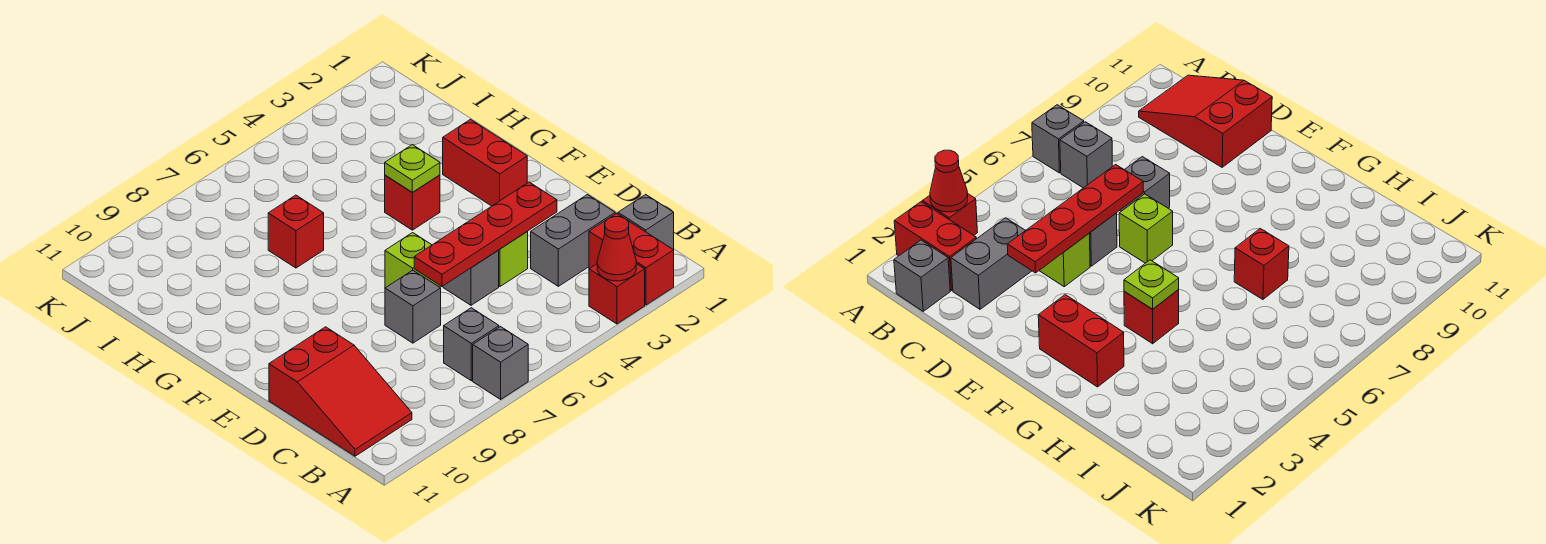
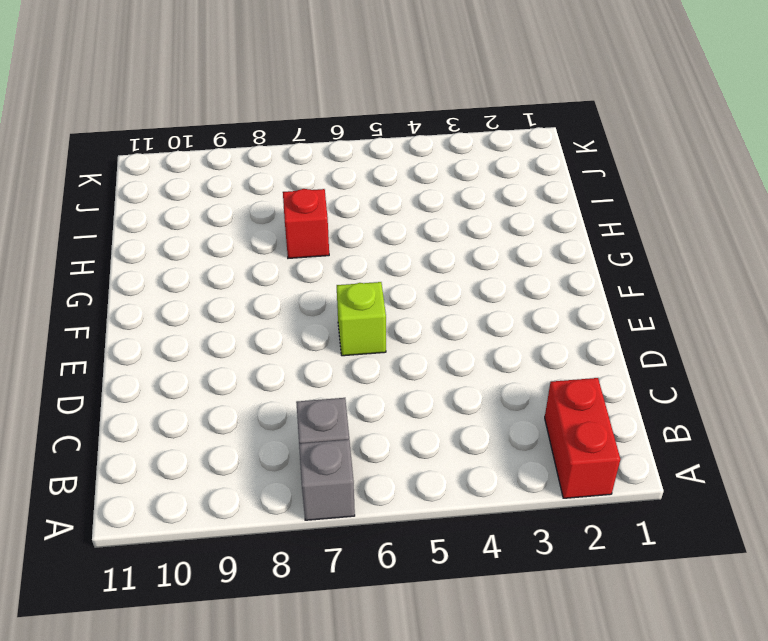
none -> red 1x1 brick [589,264,645,324]
none -> grey 1x1 brick [618,194,674,250]
none -> red 2x3 slope [269,327,412,456]

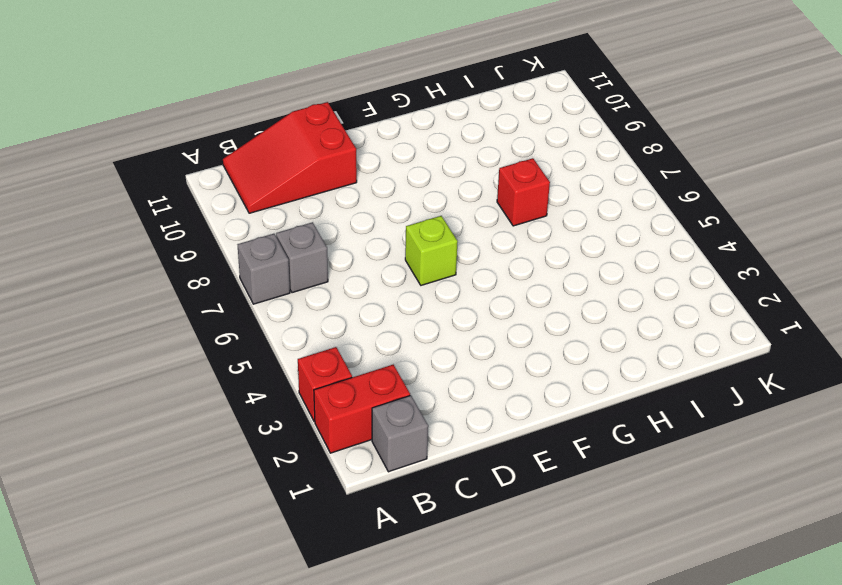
none -> grey 1x2 brick [531,195,615,286]
none -> lime 1x1 brick [499,231,528,286]
none -> grey 1x1 brick [443,250,499,305]

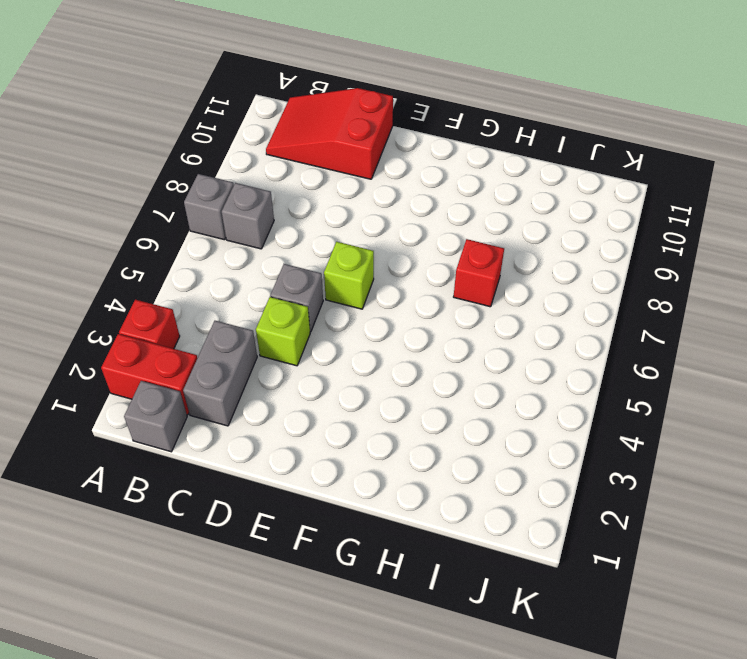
none -> grey 1x1 brick [385,270,441,343]
none -> red 1x2 brick [443,119,527,206]
none -> red 1x1 brick [385,175,440,230]

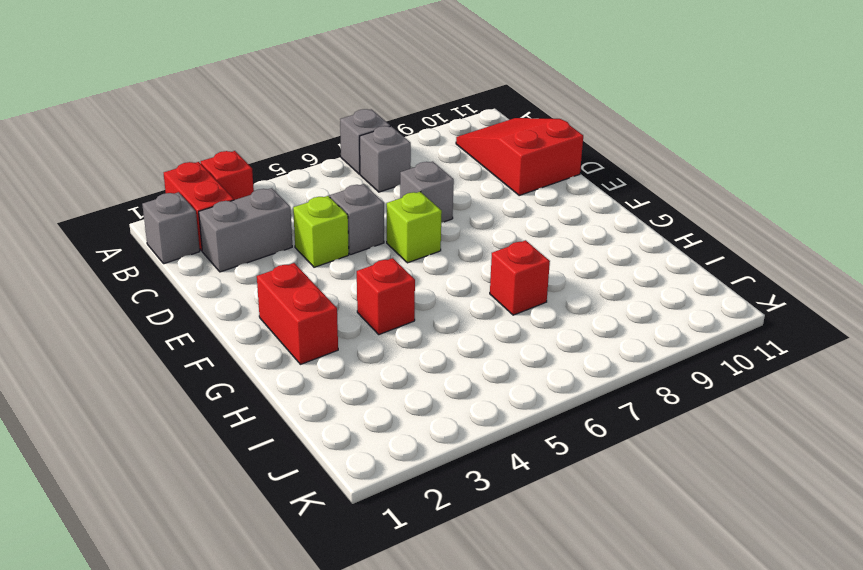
none -> red 1x1 cone [597,217,636,281]
none -> red 1x4 plate [414,182,557,286]
none -> lime 1x1 plate [385,145,440,193]

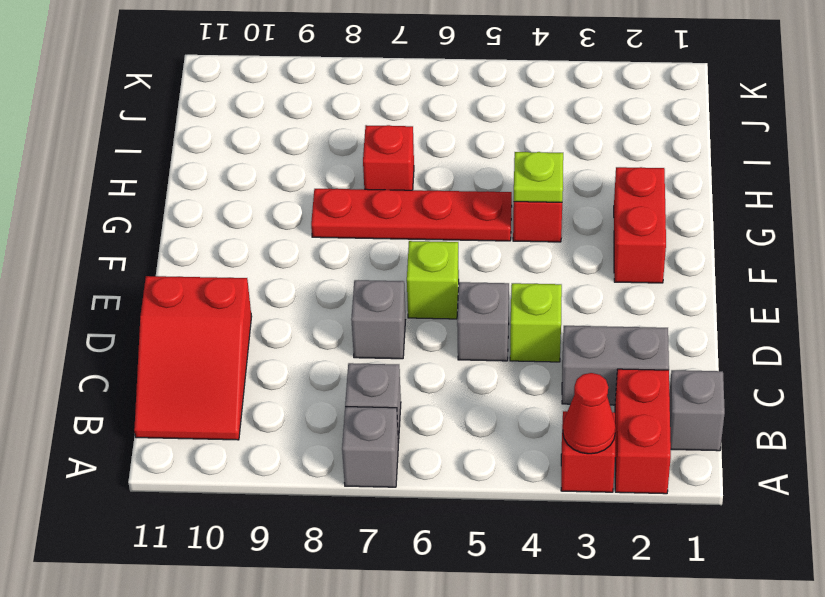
red 1x4 plate [311,189,512,241] -> red 1x4 plate moved to [414,182,557,286]

